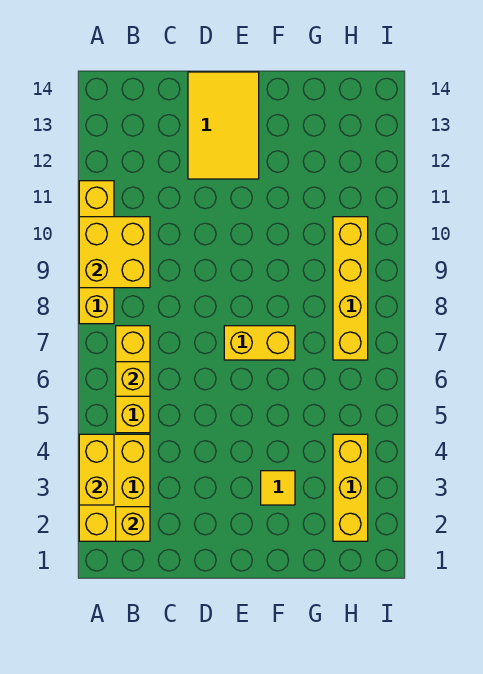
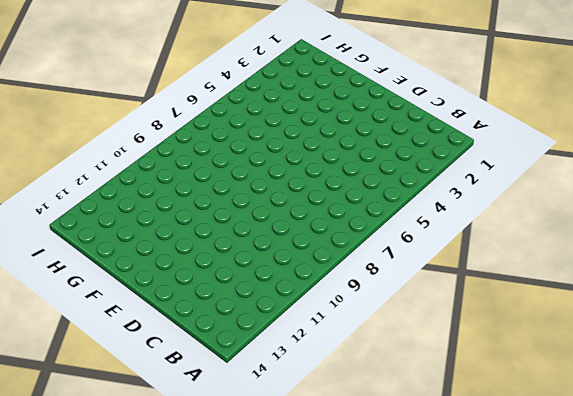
none -> yellow 2x3 brick [79,434,150,541]
none -> yellow 1x4 brick [79,181,114,324]
none -> yellow 1x3 brick [116,326,150,433]

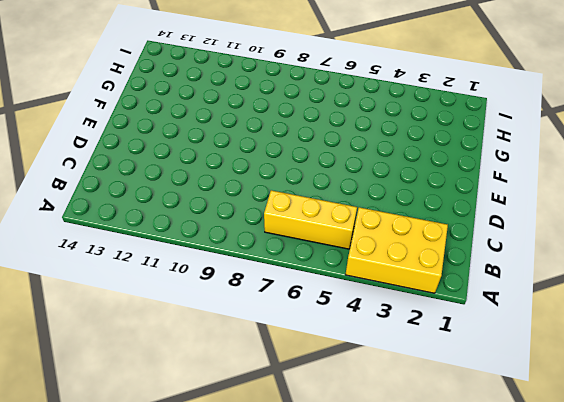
none -> yellow 1x4 brick [79,181,114,324]
none -> yellow 2x3 tile [188,72,259,179]
none -> yellow 1x2 brick [224,326,295,360]

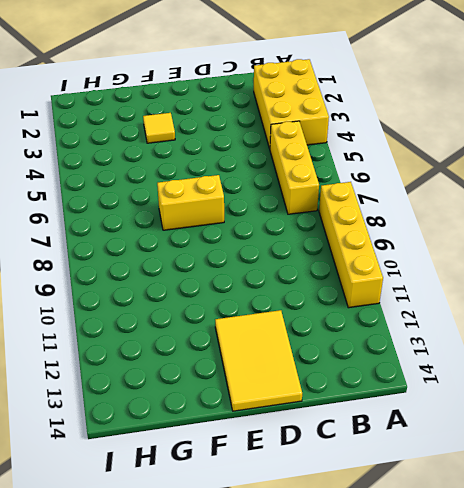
none -> yellow 1x3 brick [333,434,368,541]
none -> yellow 1x4 brick [333,217,368,360]
none -> yellow 1x2 brick [79,434,114,505]

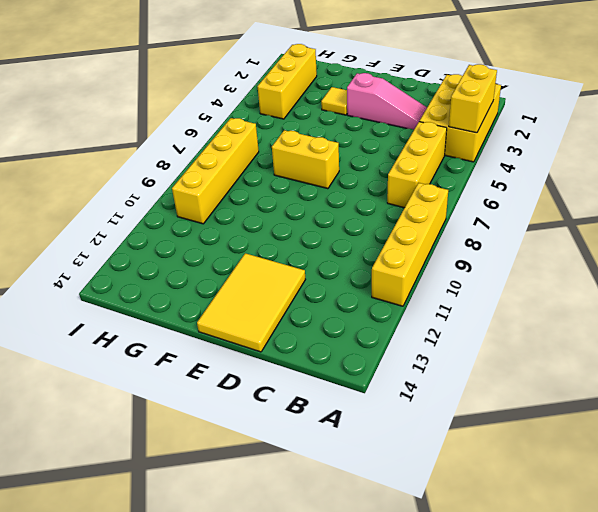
pink 1x3 slope [347,73,427,130] -> none
none -> yellow 2x2 brick [79,217,150,288]
none -> yellow 1x1 brick [116,507,150,541]
none -> yellow 1x1 brick [116,362,150,396]

